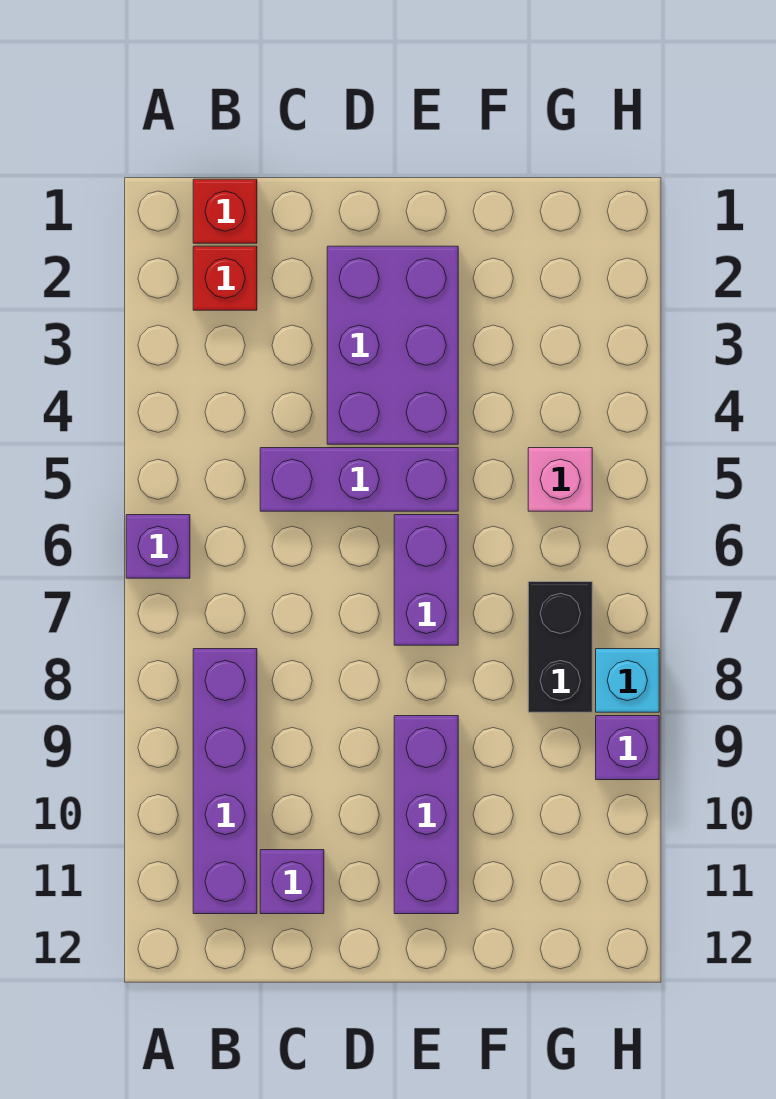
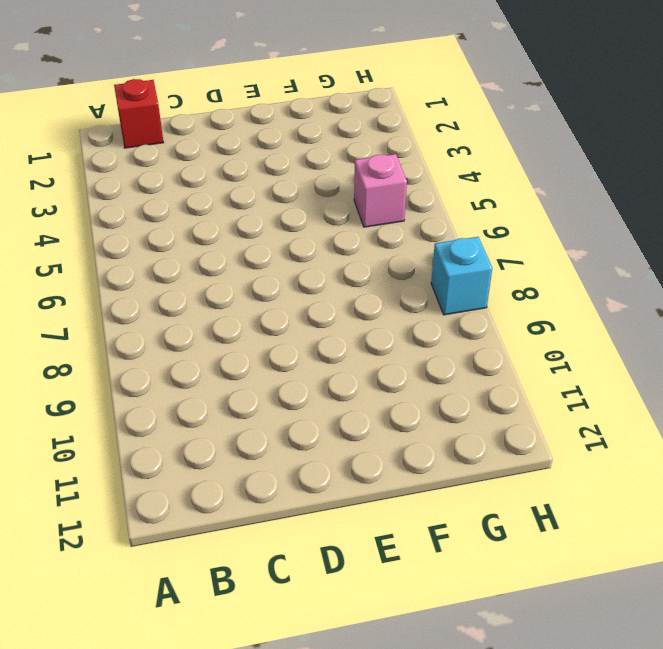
none -> purple 1x1 brick [126,515,190,578]
none -> red 1x1 brick [193,246,257,310]
none -> purple 1x4 brick [193,649,257,914]

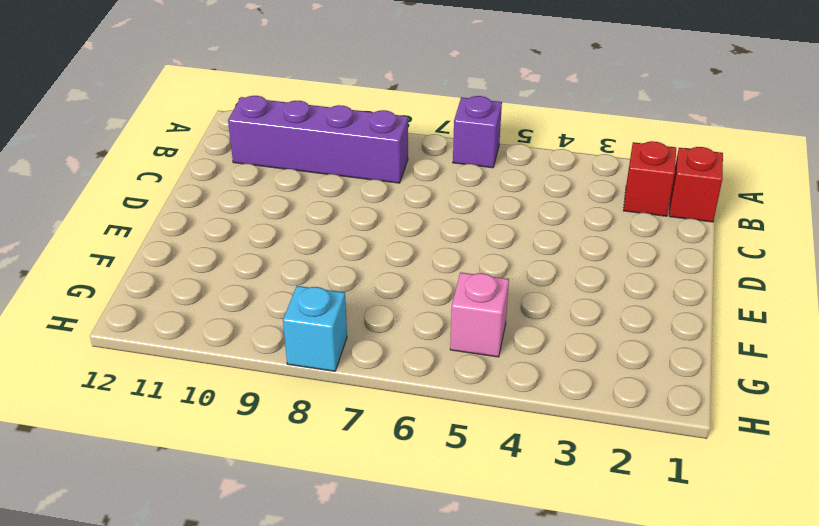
none -> purple 1x3 brick [260,448,458,511]
none -> purple 1x1 brick [260,850,324,914]
none -> purple 2x3 brick [327,246,458,444]

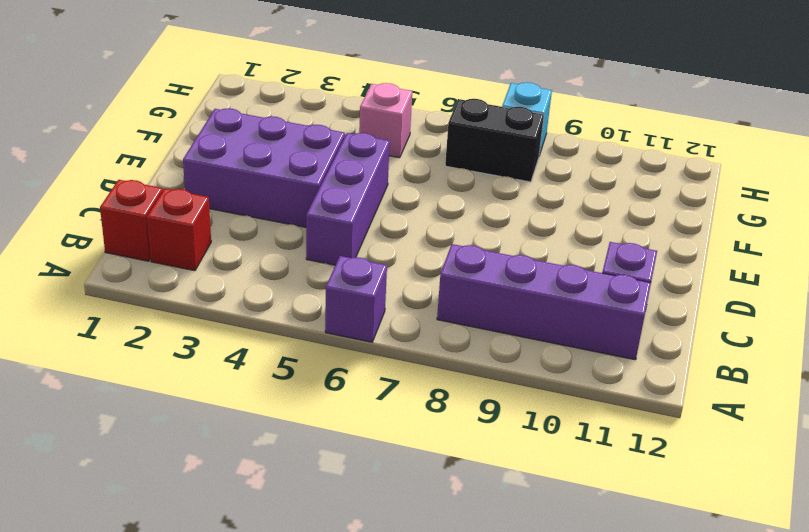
none -> purple 1x2 brick [394,515,458,645]
none -> purple 1x3 brick [394,716,458,914]
none -> purple 1x1 brick [596,716,659,780]

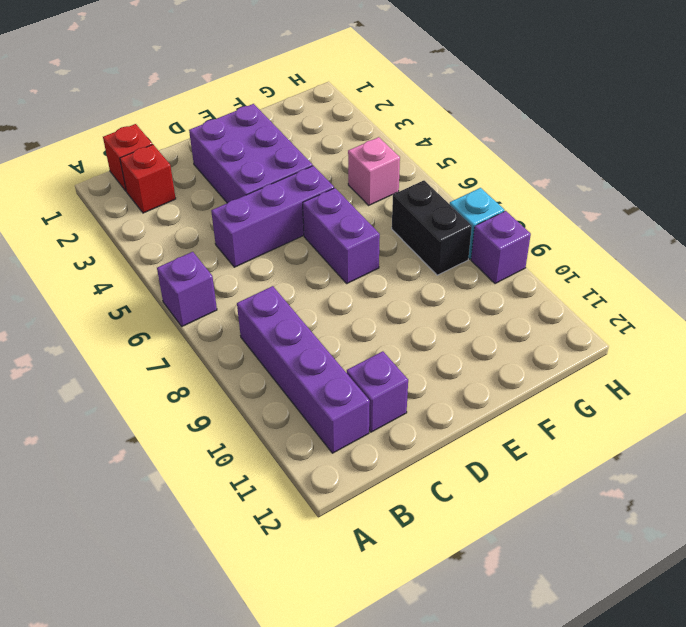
none -> purple 1x3 brick [394,716,458,914]

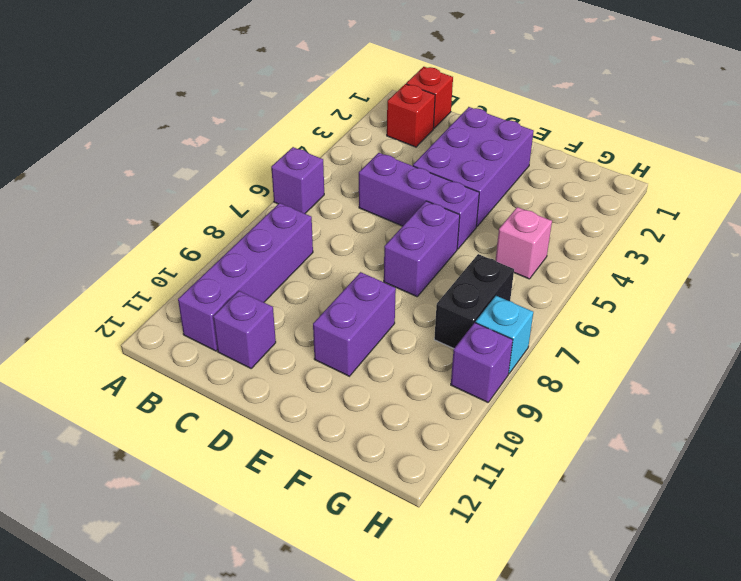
purple 1x2 brick [313,272,396,376] -> purple 1x3 brick [394,716,458,914]

